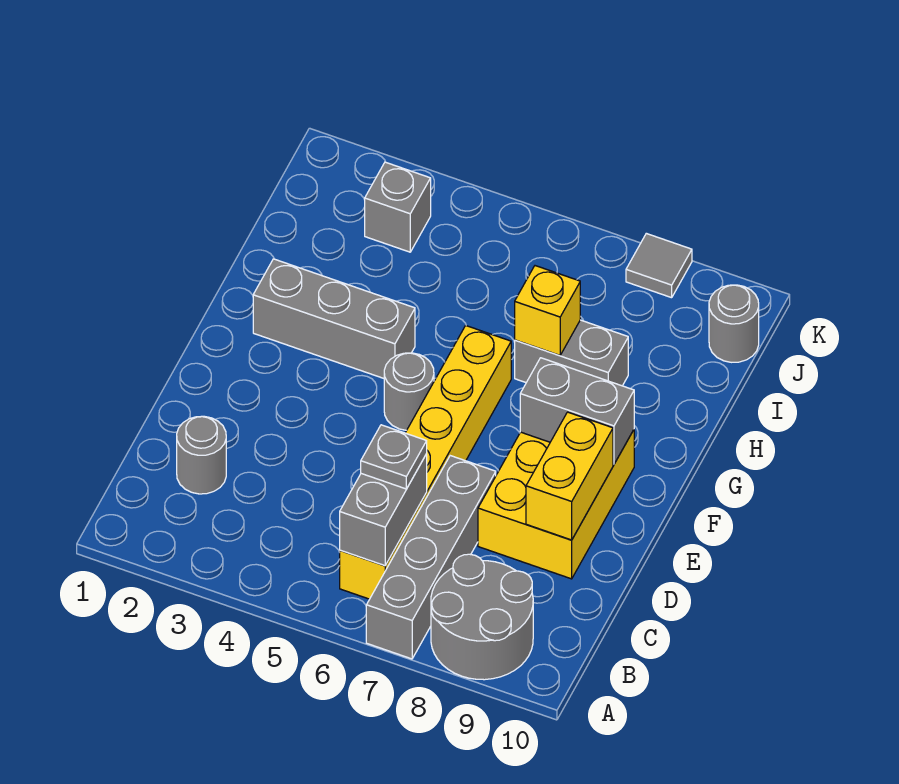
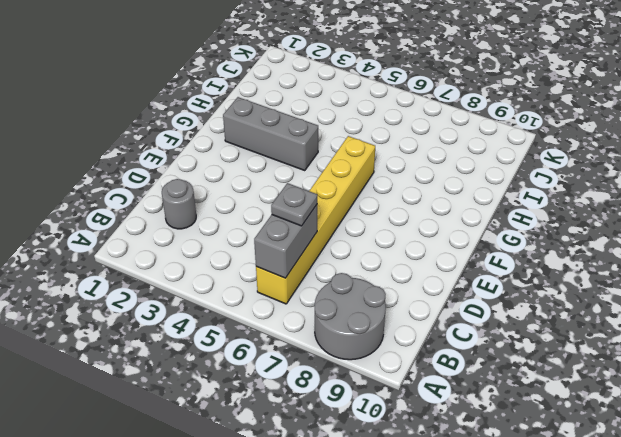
none -> grey 1x4 brick [366,456,496,659]
none -> yellow 2x3 brick [478,430,634,579]
none -> grey 1x1 round brick [384,353,434,430]

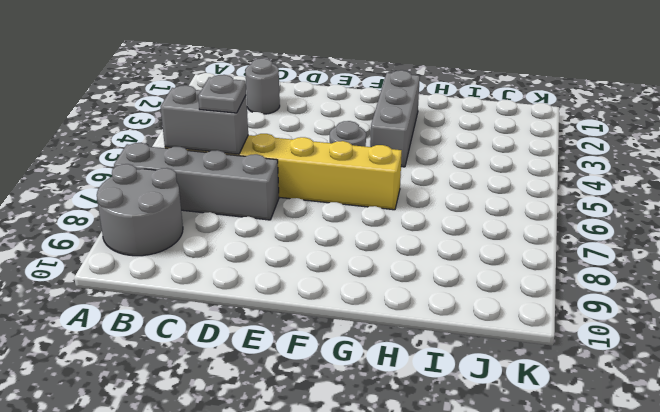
none -> yellow 2x3 brick [478,430,634,579]
none -> grey 1x2 brick [515,320,628,386]
none -> grey 1x1 brick [365,162,431,252]

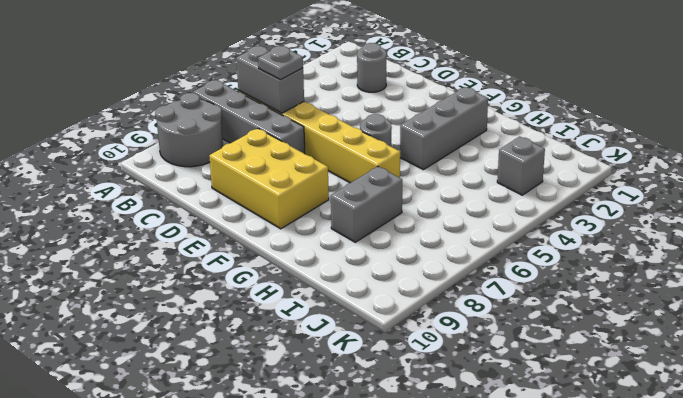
none -> grey 1x1 round brick [709,285,759,362]
none -> grey 1x1 tile [626,233,692,298]
none -> yellow 1x2 brick [526,412,613,540]

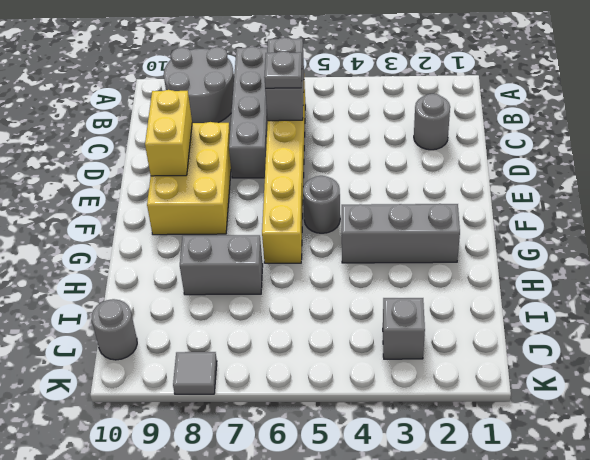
none -> grey 1x2 brick [520,358,634,464]
none -> yellow 1x1 brick [515,266,580,356]

